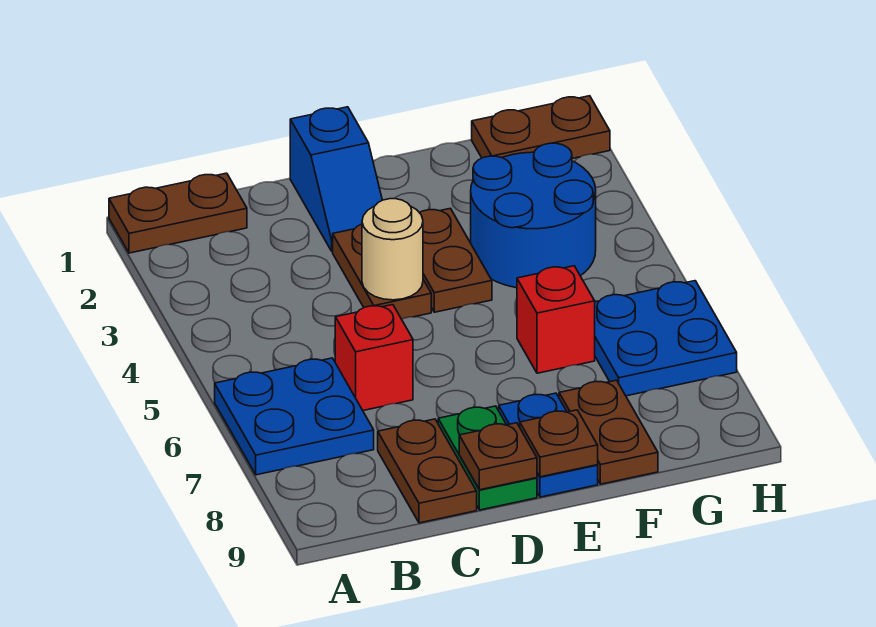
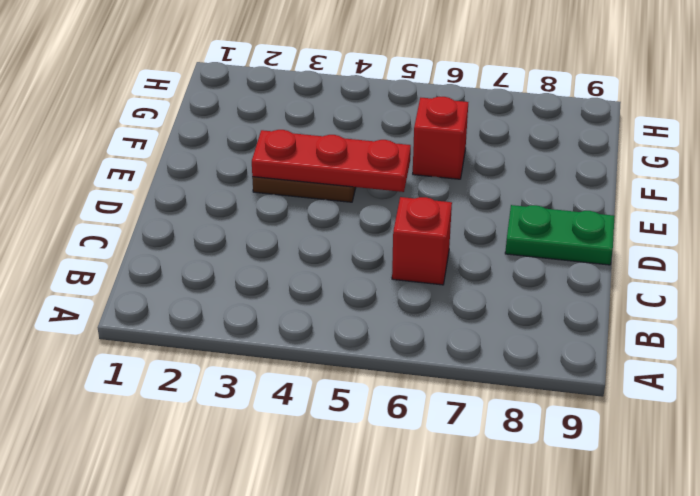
red 1x3 plate [252,130,411,192] -> none
none -> brown 1x2 plate [109,173,247,253]
none -> blue 2x2 plate [215,358,374,475]
none -> brown 1x2 plate [378,419,477,523]

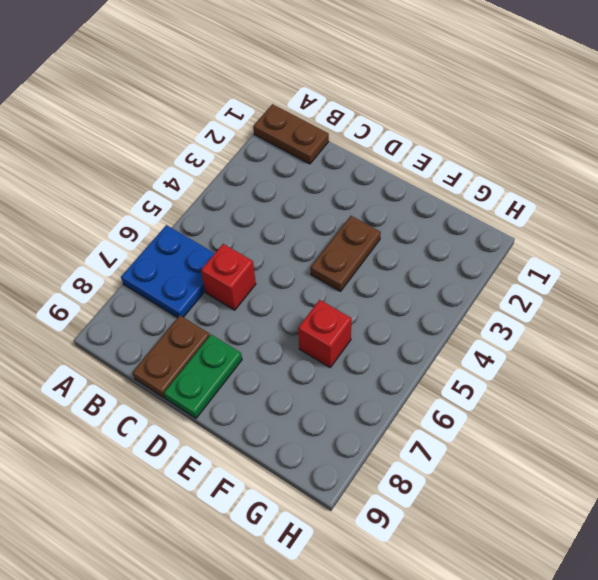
none -> blue 1x2 slope [290,107,382,251]
none -> brown 1x2 plate [333,224,431,319]
none -> blue 1x2 plate [499,393,598,497]

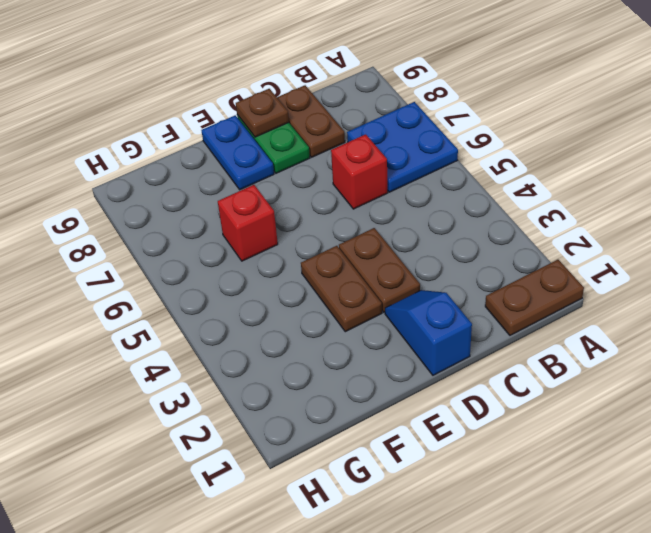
none -> blue 2x2 round brick [471,143,596,288]
none -> brown 1x2 plate [559,380,658,484]
none -> brown 1x2 plate [472,96,610,159]

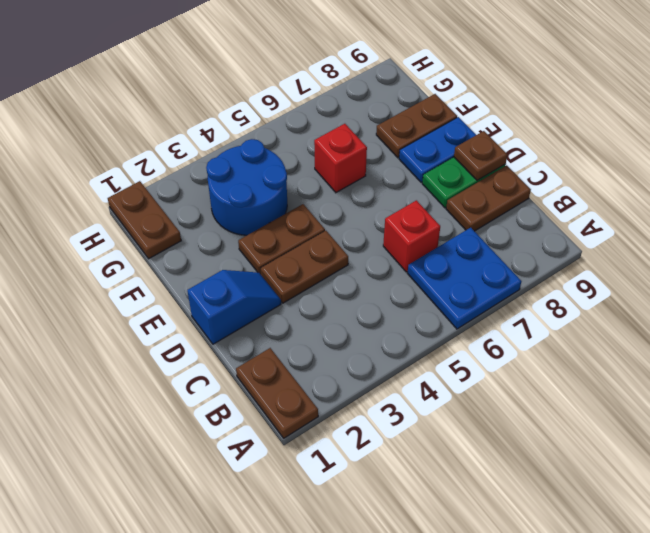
none -> blue 2x2 plate [595,281,737,396]
none -> tan 1x1 round brick [362,199,423,300]
none -> brown 1x1 plate [520,410,598,477]

